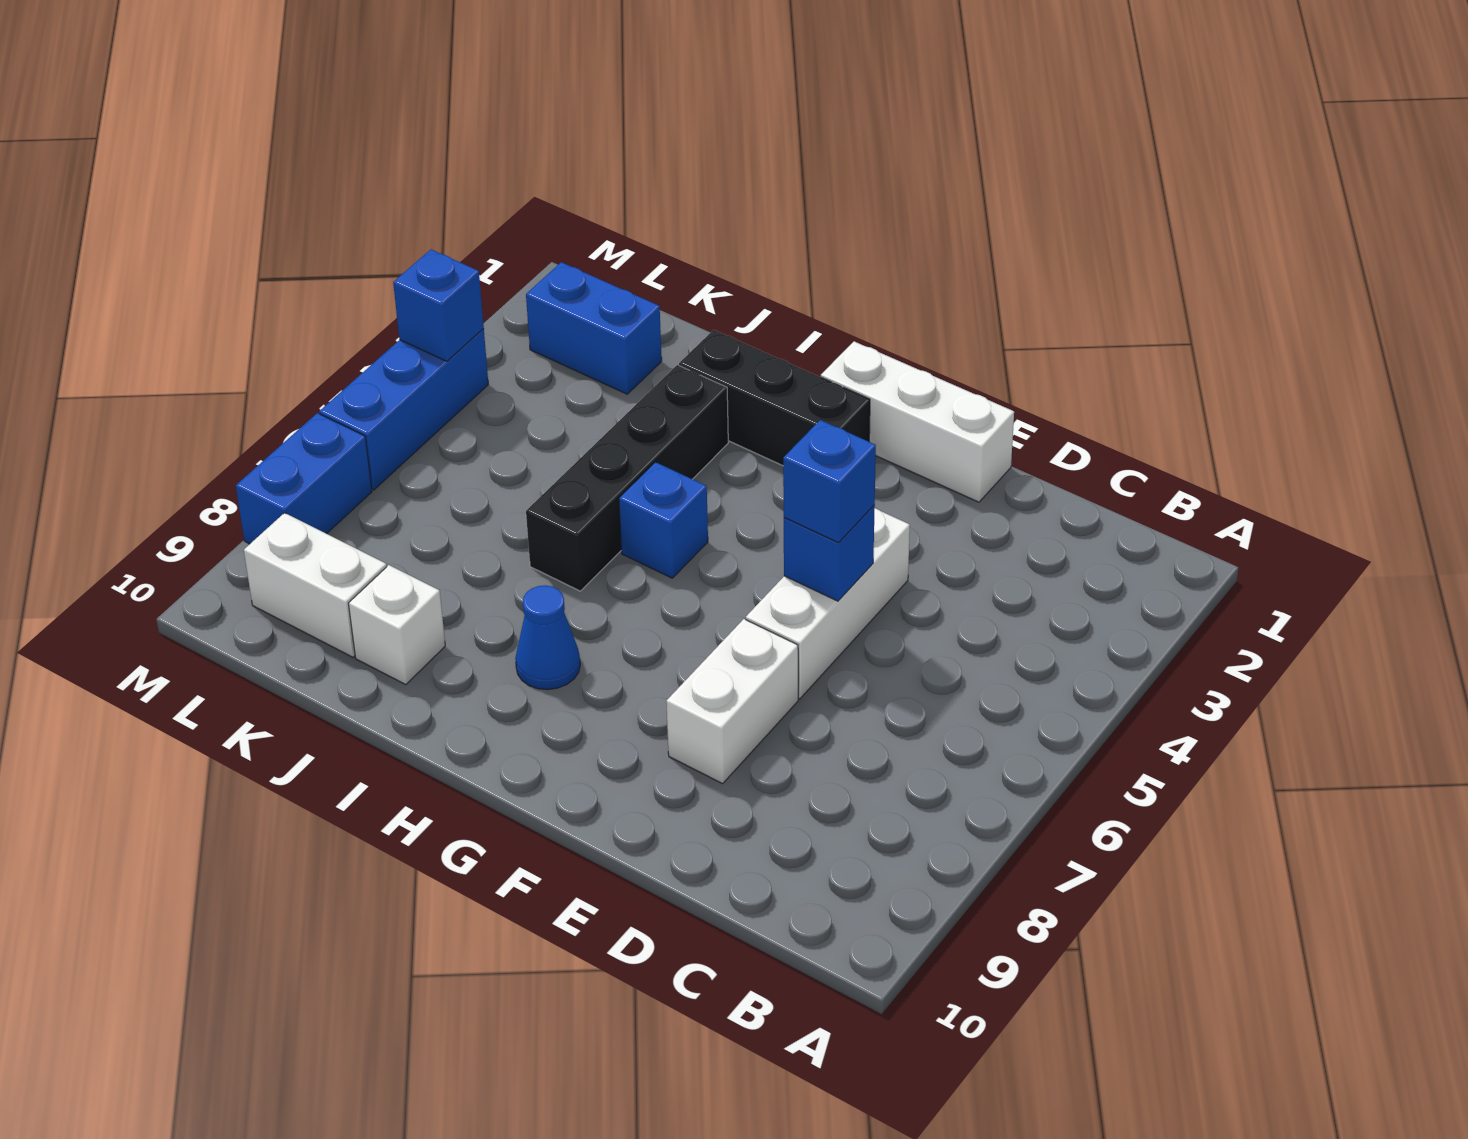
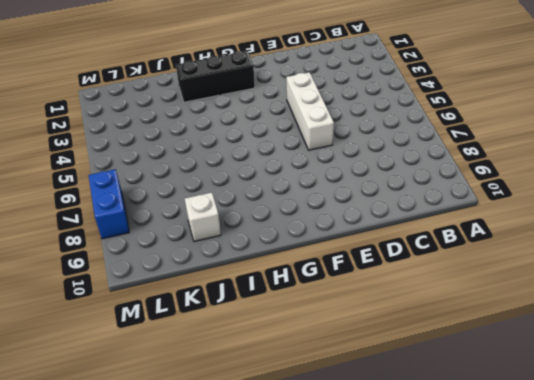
none -> white 1x3 brick [821,341,1014,502]
none -> white 1x2 brick [666,619,798,784]
none -> blue 1x1 brick [619,462,708,578]

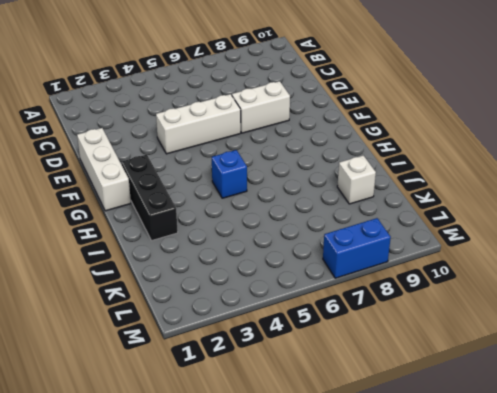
none -> blue 1x1 cone [515,585,580,690]
none -> black 1x4 brick [526,365,728,591]
none -> blue 1x2 brick [526,262,662,394]

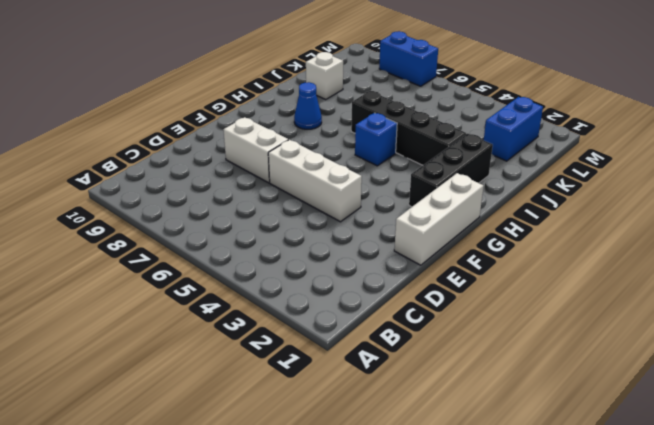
none -> white 1x2 brick [244,513,387,657]
none -> blue 1x3 brick [319,329,488,490]
none -> blue 1x1 brick [784,506,875,601]

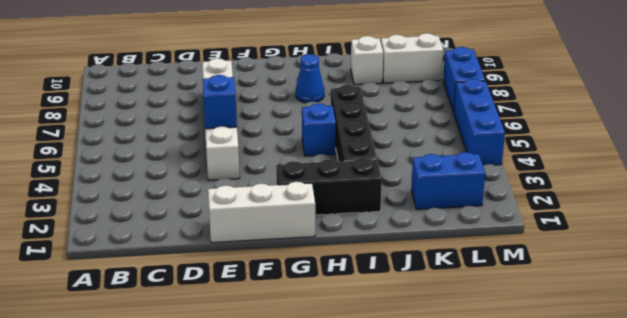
none -> blue 1x1 brick [393,250,484,361]
none -> blue 1x1 brick [783,420,876,543]

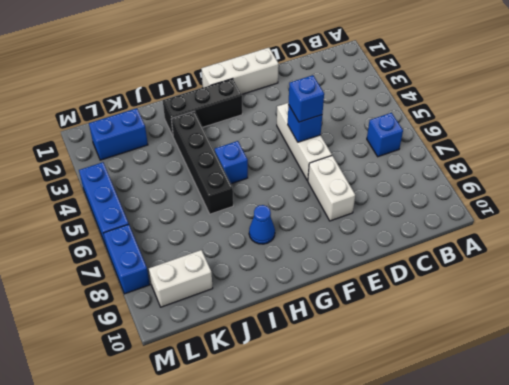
blue 1x1 brick [367,113,403,157] -> blue 1x1 brick moved to [393,250,484,361]
none -> white 1x1 brick [348,565,445,685]

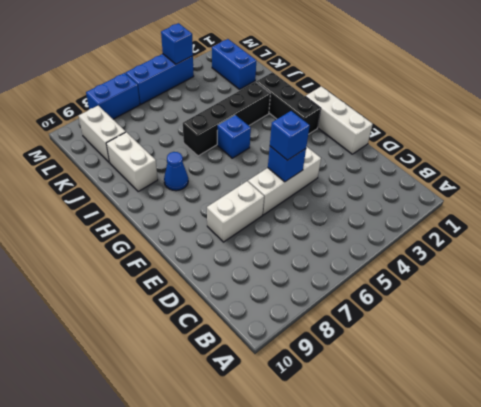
white 1x2 brick [106,132,158,192] -> white 1x1 brick [348,565,445,685]

